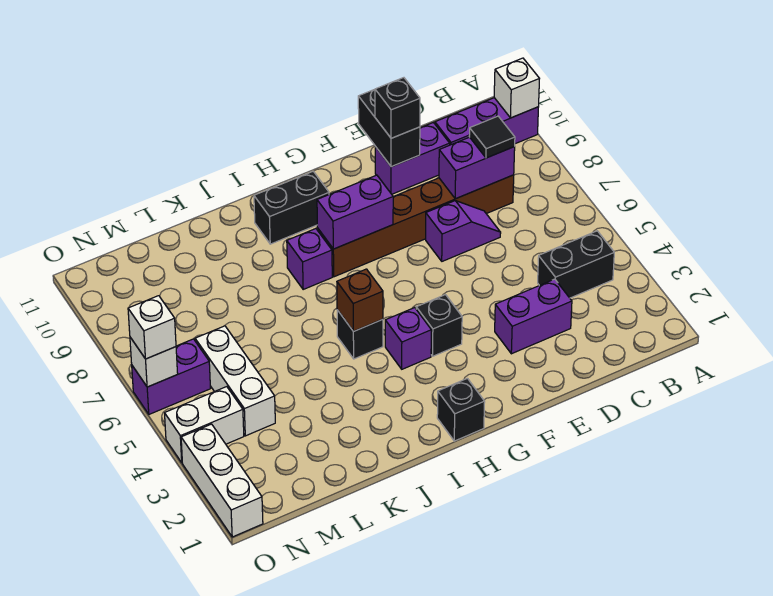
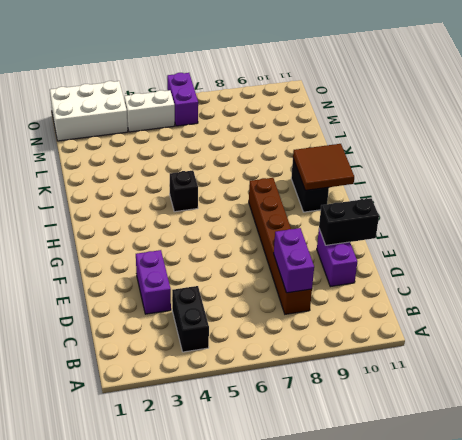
brown 2x2 tile [293,144,354,190] -> none
white 2x3 brick [50,81,128,141] -> white 1x3 brick [181,424,263,537]
white 1x2 brick [124,90,175,132] -> white 1x2 brick turned to [165,387,244,463]
none -> purple 1x3 brick [435,98,538,145]
none -> purple 1x2 slope [426,201,501,261]
none -> black 1x1 brick [416,295,462,356]

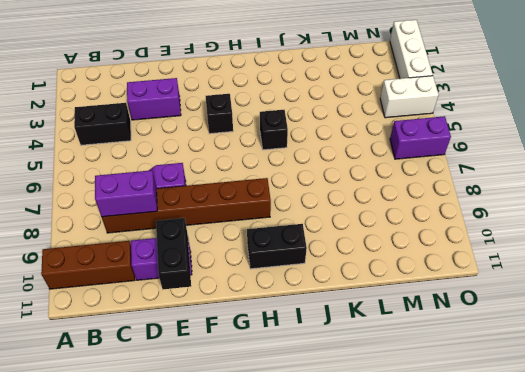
brown 1x3 brick [41,241,135,289] -> purple 1x3 brick [435,98,538,145]
none -> black 1x1 brick [437,378,485,441]
none -> purple 1x1 brick [385,308,431,369]
none -> purple 1x1 brick [287,229,332,289]

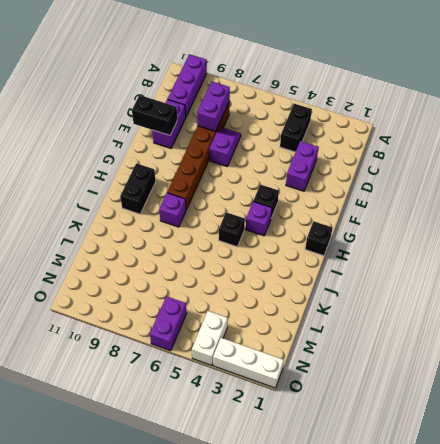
none -> white 1x3 brick [195,326,275,436]
none -> white 1x1 brick [494,58,539,118]
none -> purple 1x2 brick [317,175,393,249]

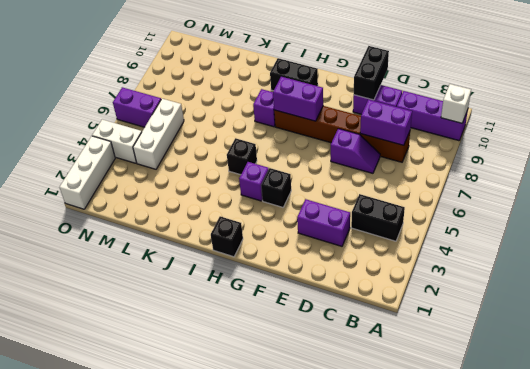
none -> brown 1x1 brick [337,269,383,331]
none -> white 1x1 brick [130,337,178,387]
none -> black 1x1 tile [469,116,515,158]

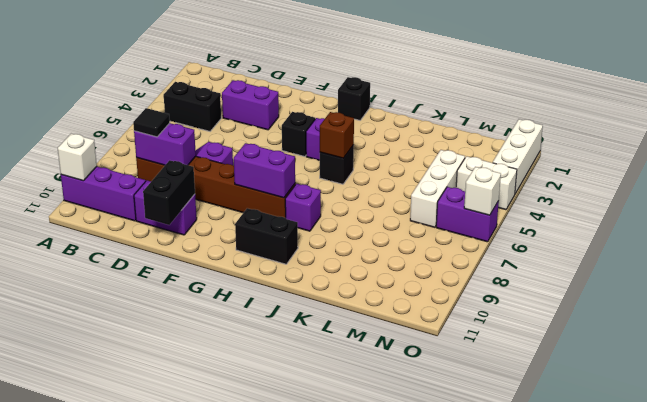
none -> black 1x1 brick [375,78,420,138]
none -> white 1x1 brick [128,296,176,359]

